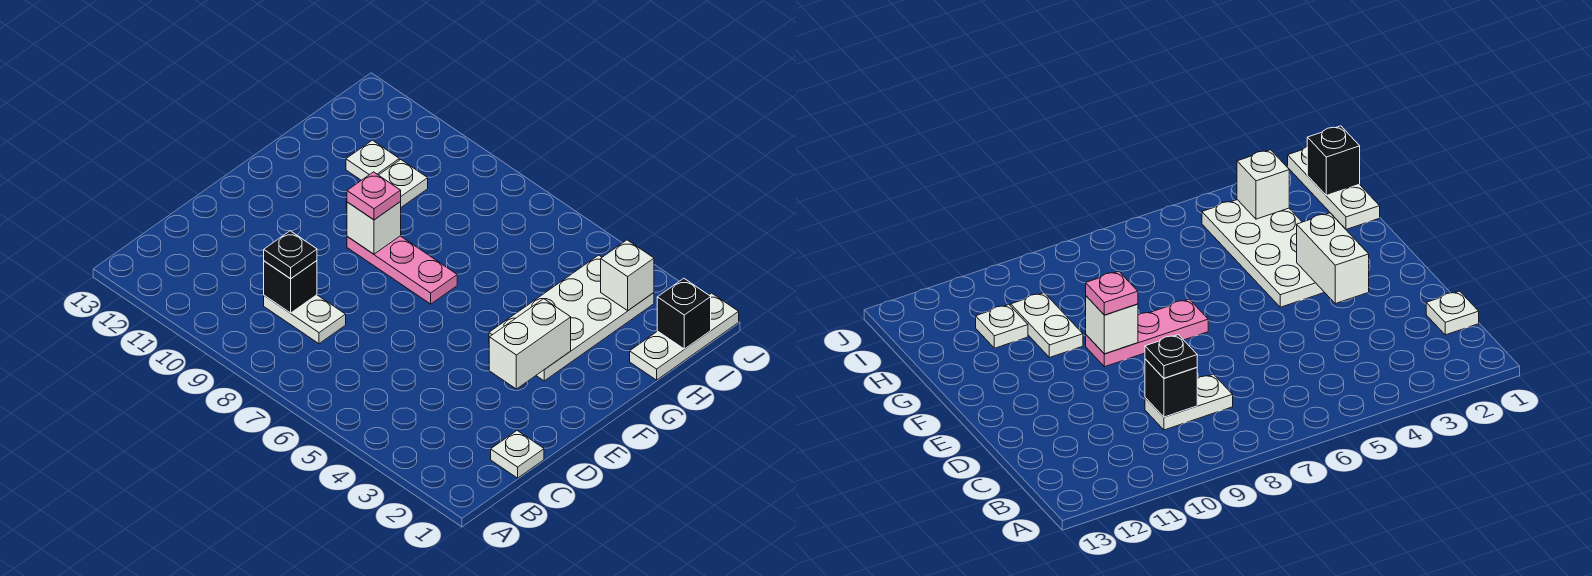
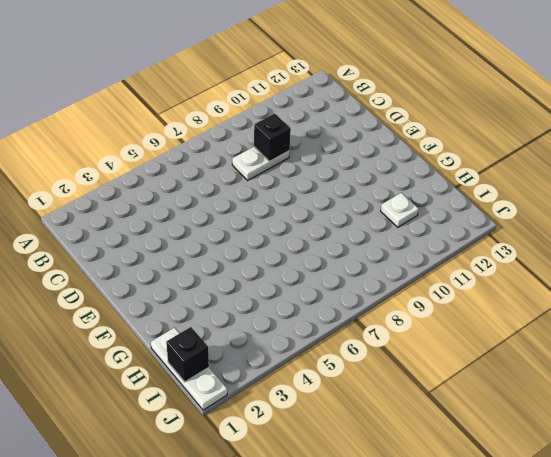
none -> white 1x1 plate [491,431,544,478]
none -> white 2x4 plate [489,255,654,381]
none -> pink 1x3 plate [347,236,457,304]

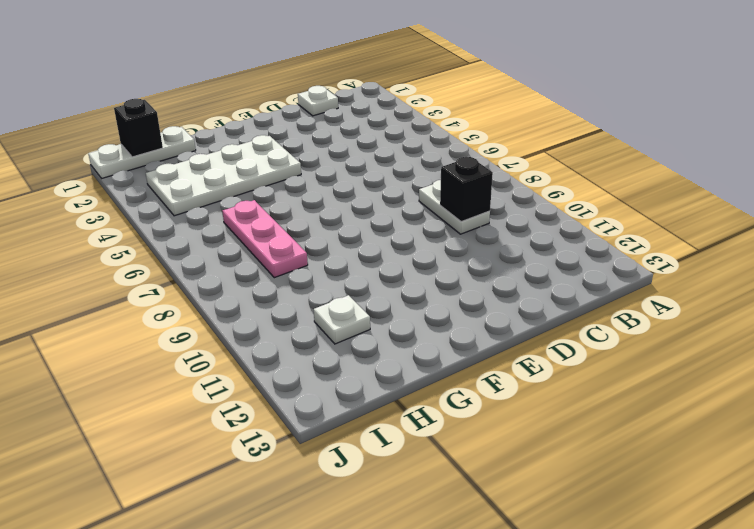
pink 1x3 plate [222,200,308,278] -> pink 1x3 plate moved to [347,236,457,304]
none -> white 1x2 plate [346,160,428,209]
none -> white 1x2 brick [489,299,571,389]
none -> white 1x1 brick [347,202,401,254]

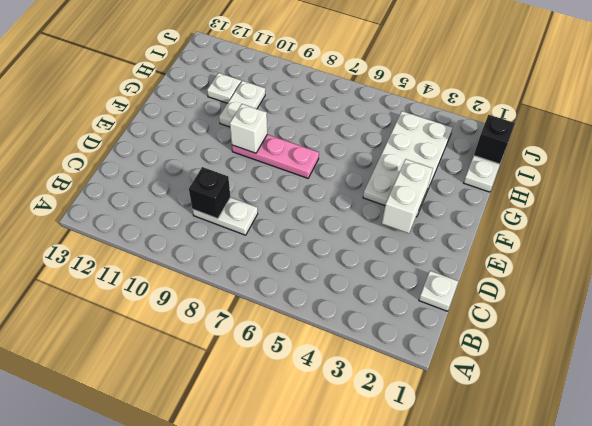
none -> white 1x1 brick [601,240,654,311]
none -> black 1x1 plate [264,231,317,279]
none -> pink 1x1 plate [347,172,401,220]

